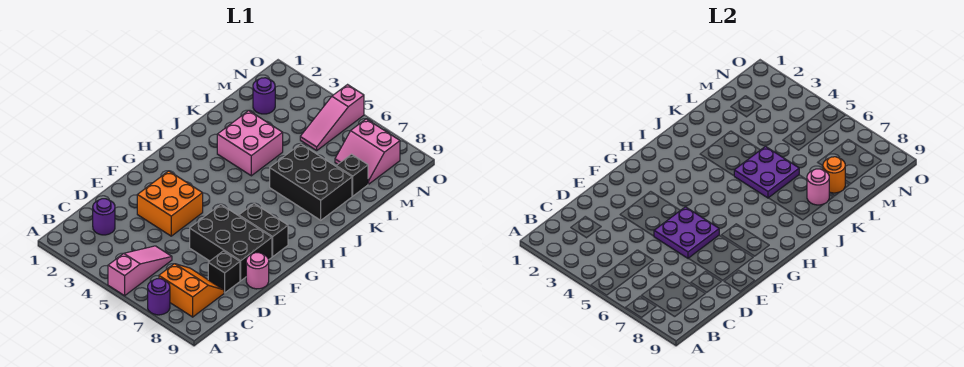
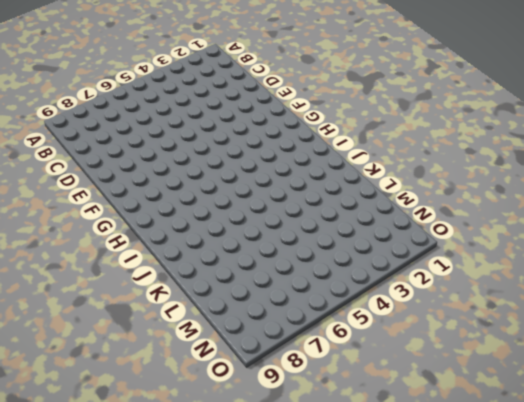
none -> pink 1x3 slope [108,246,172,296]
none -> purple 1x1 round brick [148,279,170,315]
none -> orange 2x2 slope [159,264,224,317]

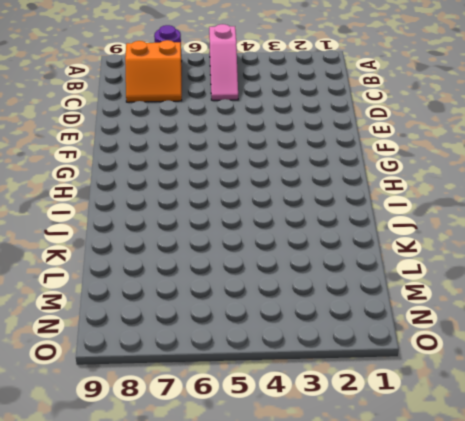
none -> purple 1x1 round brick [93,199,115,235]
none -> black 1x1 brick [208,251,240,293]
none -> orange 2x2 brick [137,171,203,236]

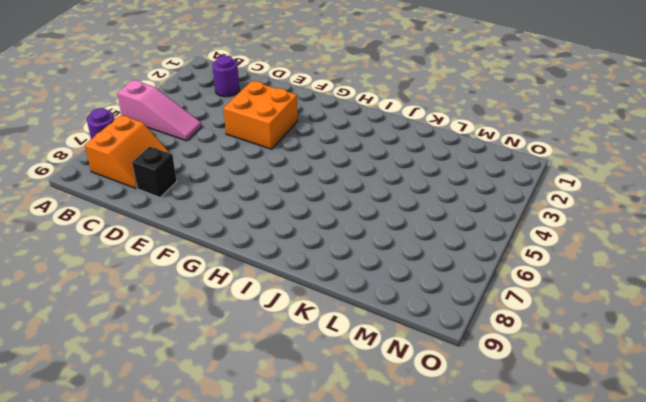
none -> black 2x3 brick [190,205,272,281]
none -> pink 1x1 round brick [246,253,269,289]
none -> black 1x2 brick [239,204,288,256]

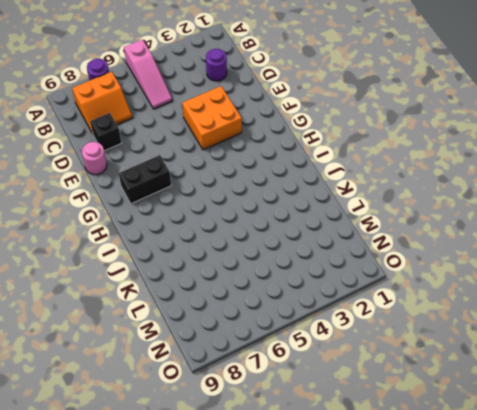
none -> black 2x3 brick [190,205,272,281]
none -> pink 2x2 brick [217,111,283,176]
none -> black 2x3 brick [270,144,352,220]

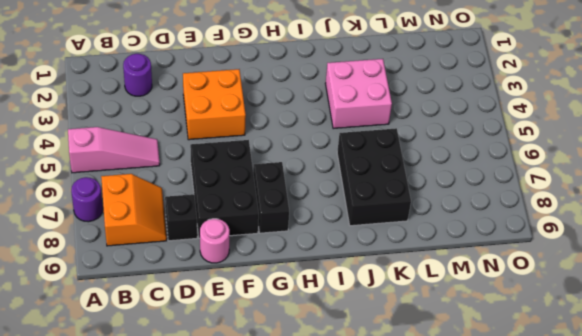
none -> black 1x1 brick [336,154,368,196]
none -> purple 1x1 round brick [253,78,275,114]
none -> pink 1x3 slope [300,85,364,150]

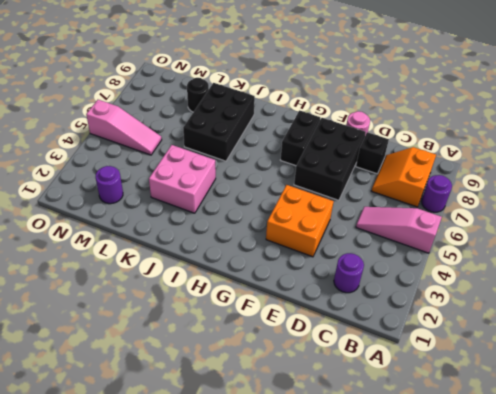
black 1x1 round brick [187,78,209,112] -> black 1x1 brick [336,154,368,196]
none -> pink 2x2 slope [335,119,400,184]
none -> purple 2x2 plate [654,207,719,259]
none -> purple 2x2 plate [734,147,799,198]

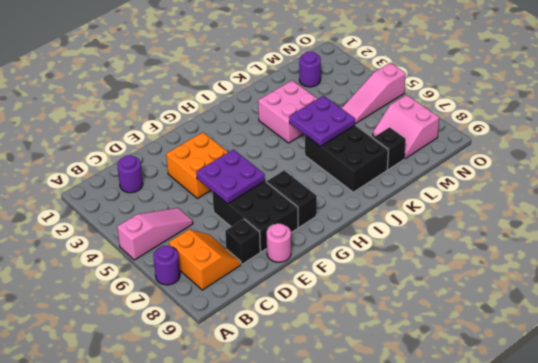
none -> pink 1x1 round brick [807,169,830,205]
none -> orange 1x1 round brick [823,157,845,193]

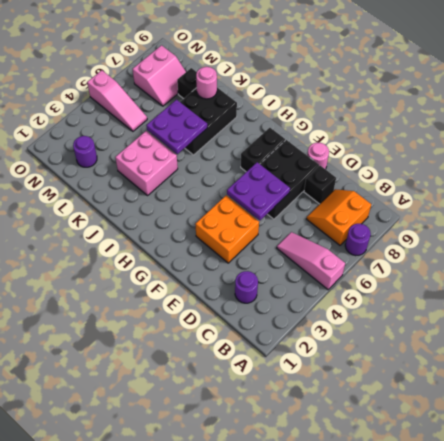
none -> orange 1x1 round brick [823,157,845,193]

